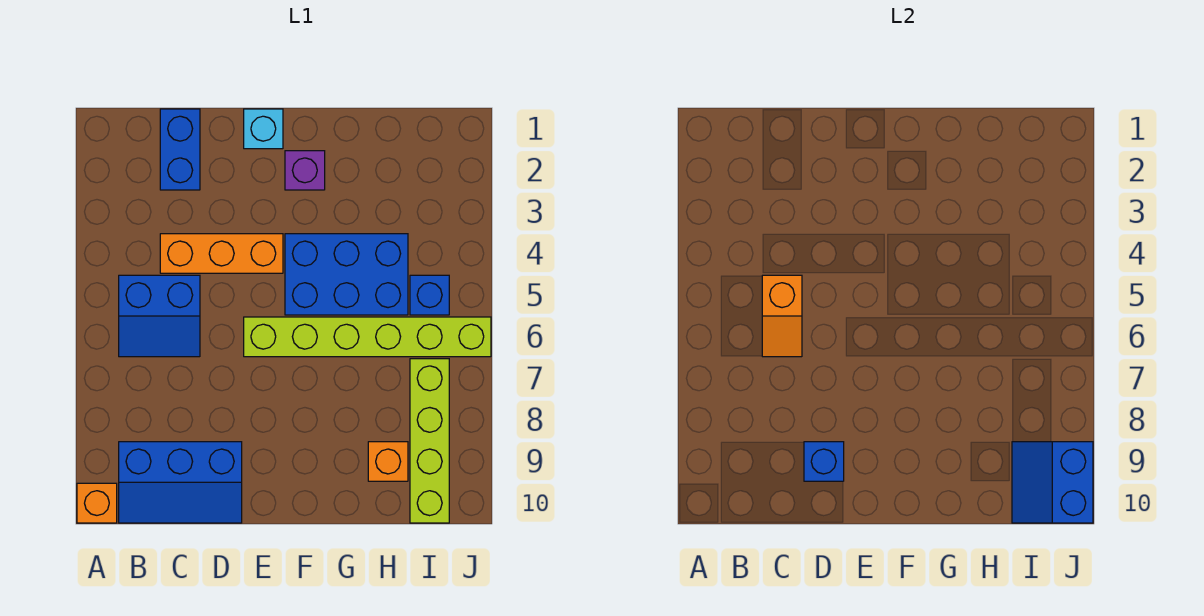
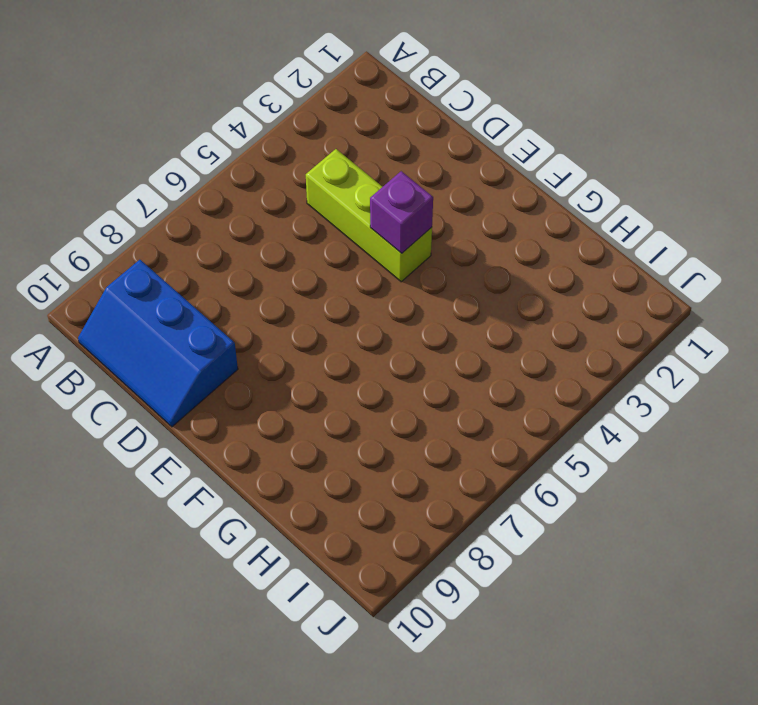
lime 1x3 brick [306,149,432,282] -> orange 1x3 brick [160,234,283,273]
purple 1x1 brick [370,171,433,253] -> purple 1x1 brick moved to [285,151,325,190]
none -> orange 1x1 brick [77,483,117,523]
none -> blue 2x2 slope [119,275,200,357]
none -> blue 1x2 brick [160,109,200,190]

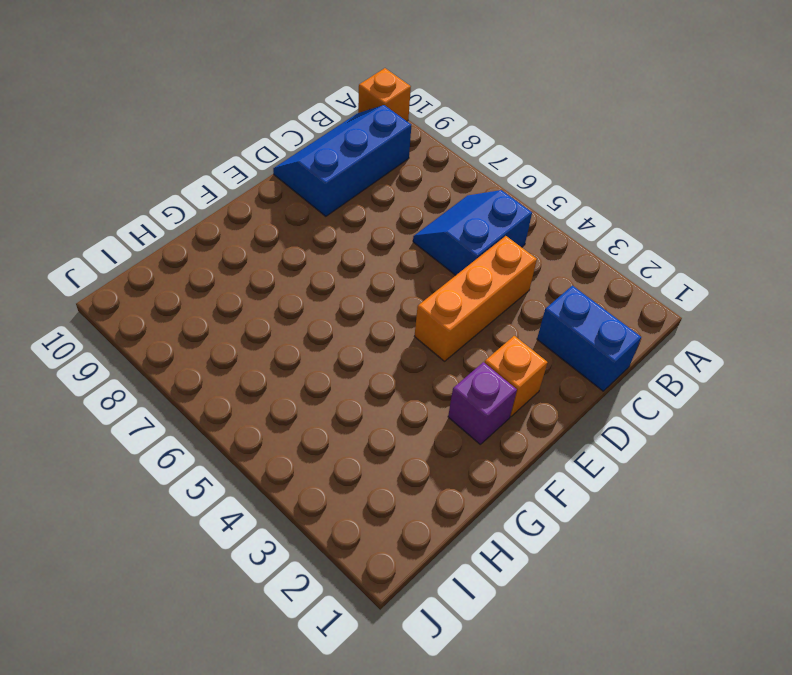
orange 1x1 brick [485,336,548,417] -> orange 1x1 brick moved to [368,442,408,481]
none -> cyan 1x1 brick [244,109,283,149]
none -> lime 1x6 brick [244,317,491,357]
none -> blue 2x3 brick [285,234,408,315]

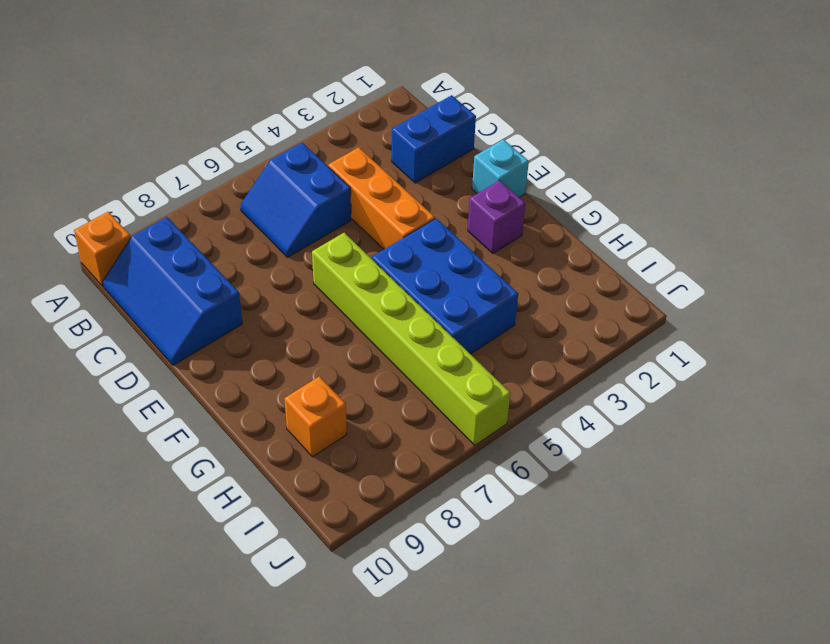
none -> blue 1x1 brick [410,275,449,315]
none -> lime 1x4 brick [410,359,449,523]
none -> orange 1x2 slope [762,275,802,357]

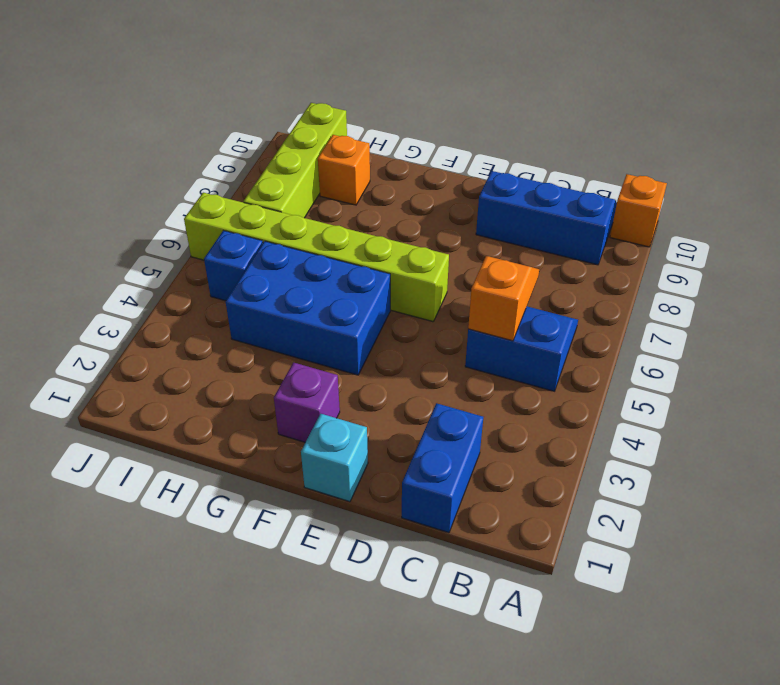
none -> orange 1x3 brick [160,234,283,273]
none -> blue 1x1 brick [804,442,844,481]
none -> blue 2x2 slope [1012,442,1093,523]

